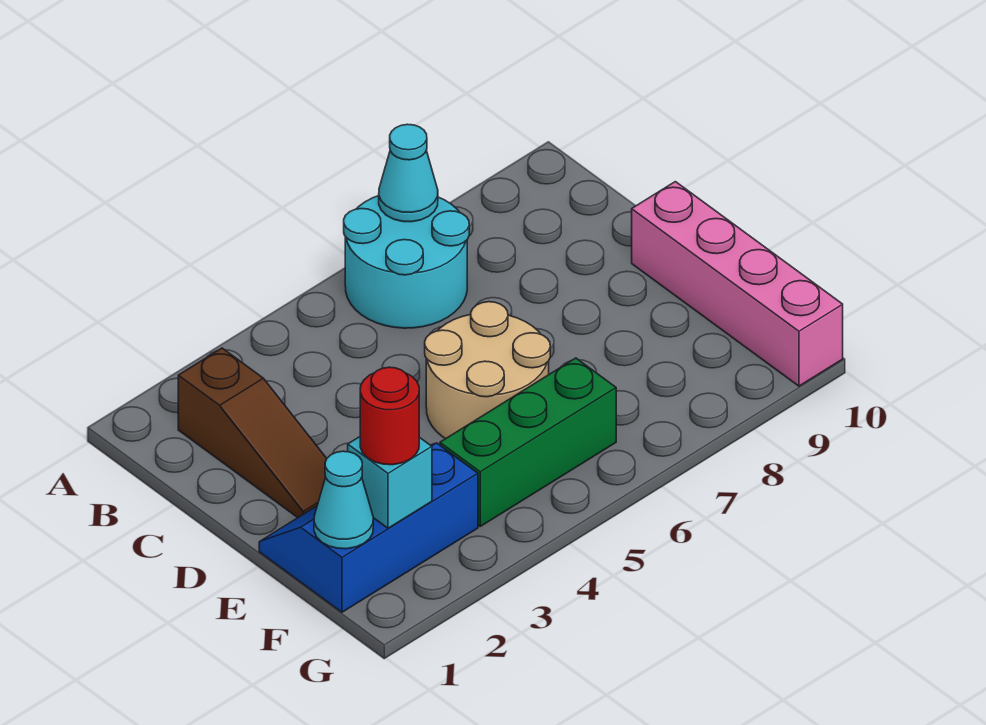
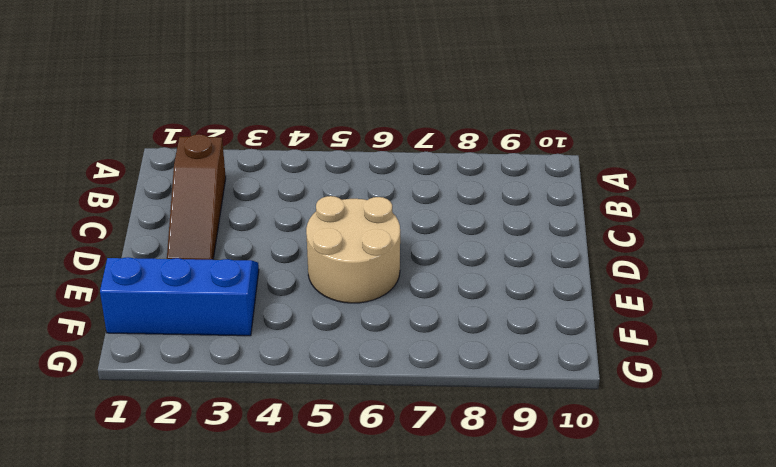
none -> cyan 2x2 round brick [344,196,469,328]
none -> pink 1x4 brick [632,182,843,386]

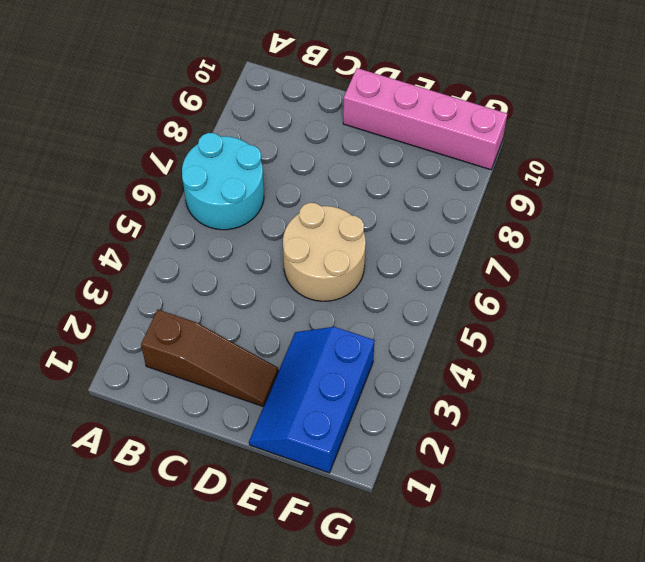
none -> green 1x3 brick [440,358,616,526]
none -> cyan 1x1 cone [379,124,438,222]

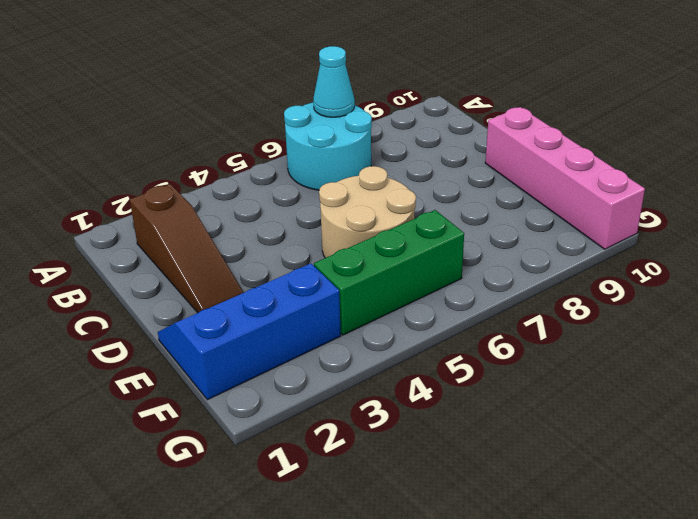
none -> cyan 1x1 cone [314,451,373,549]
none -> cyan 1x1 brick [348,437,432,528]

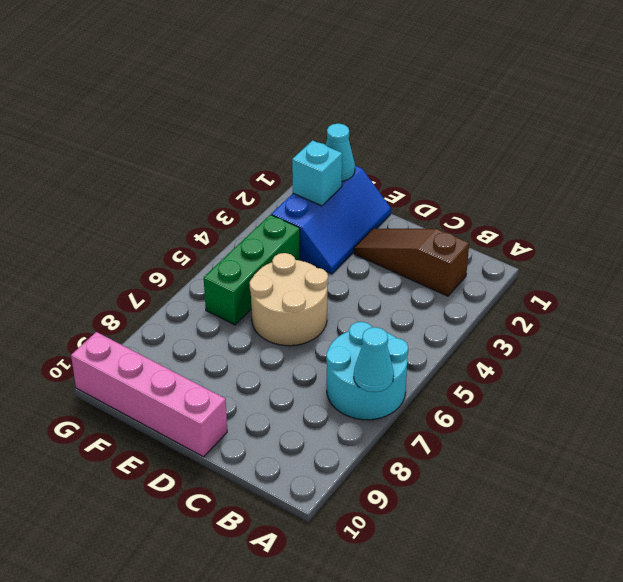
none -> red 1x1 round brick [360,367,419,465]

